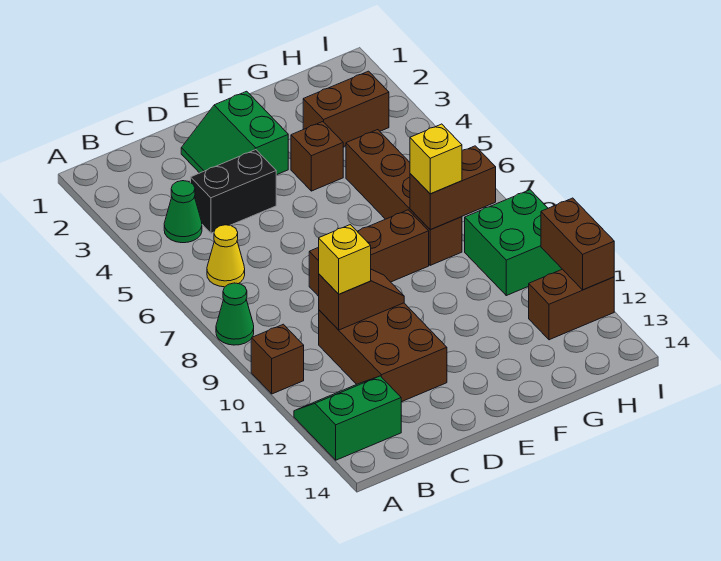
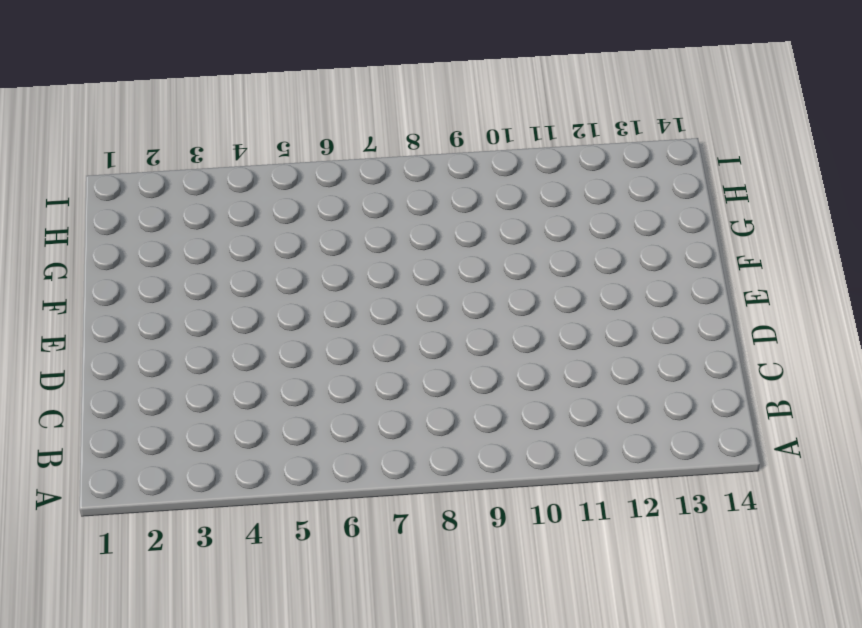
none -> green 1x1 cone [216,283,254,345]
none -> brown 1x1 brick [251,324,304,394]
none -> green 2x2 slope [294,376,401,460]

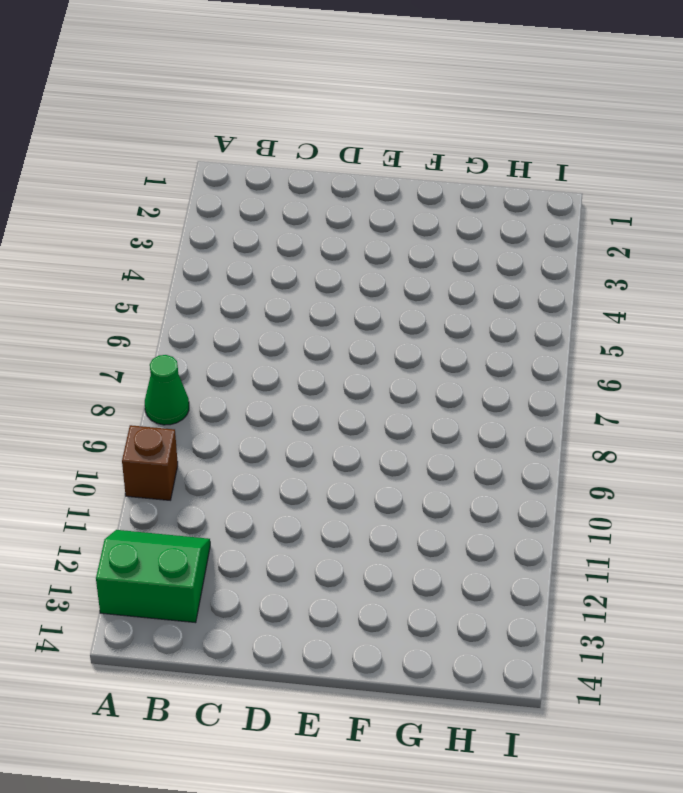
none -> green 1x1 cone [164,181,202,243]
none -> yellow 1x1 cone [207,225,245,287]
none -> black 1x2 brick [191,150,276,233]

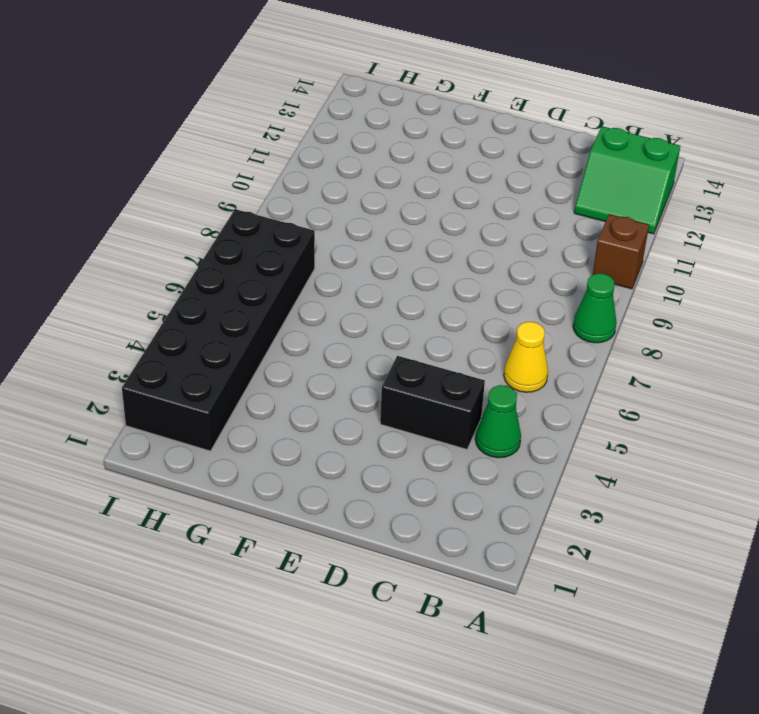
black 2x6 brick [122,209,315,451] -> brown 1x2 brick [303,71,389,147]
none -> brown 2x3 brick [319,303,447,402]
none -> green 2x2 slope [181,91,288,175]
none -> brown 1x3 brick [309,210,429,296]

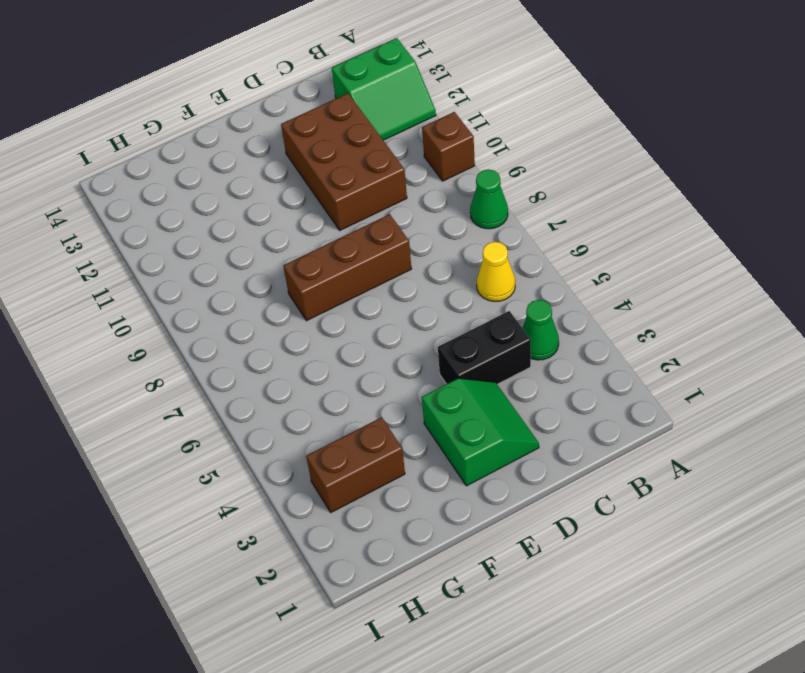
none -> brown 1x1 brick [291,122,343,191]
none -> brown 1x4 brick [346,130,462,265]
none -> green 2x2 brick [465,190,562,296]

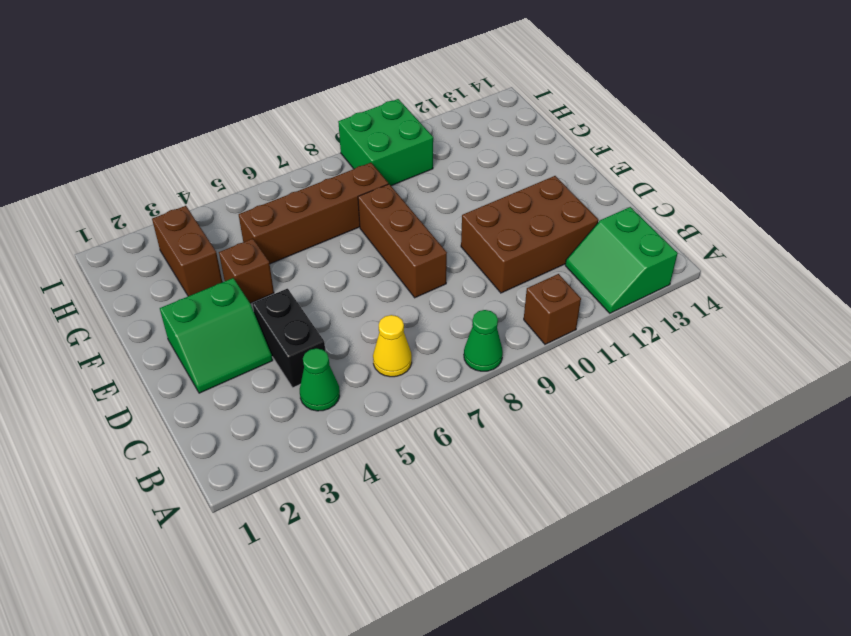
none -> brown 1x2 brick [529,269,614,340]
none -> brown 1x2 slope [319,269,404,330]
none -> brown 1x2 brick [410,146,496,229]

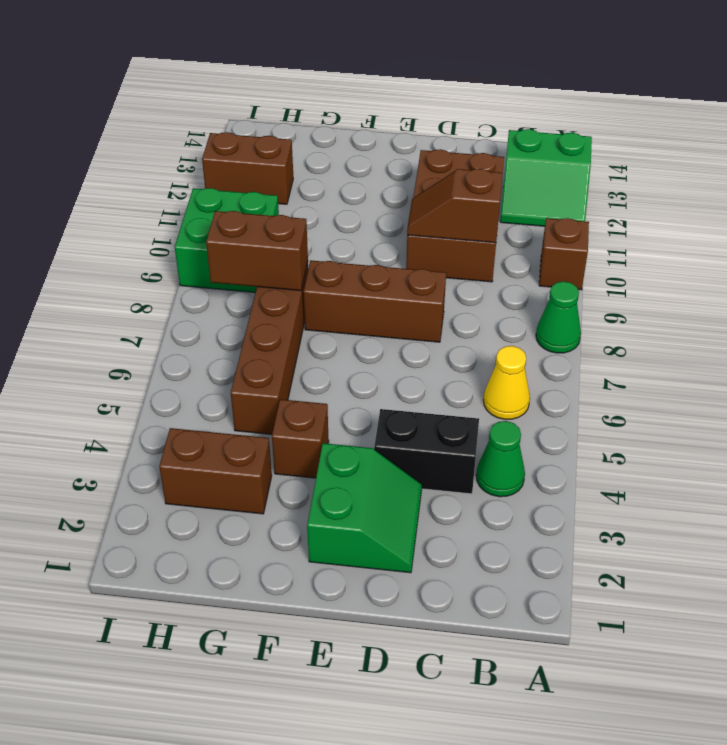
none -> brown 1x2 brick [541,198,614,290]
none -> yellow 1x1 brick [319,225,371,294]
none -> yellow 1x1 brick [410,124,462,194]

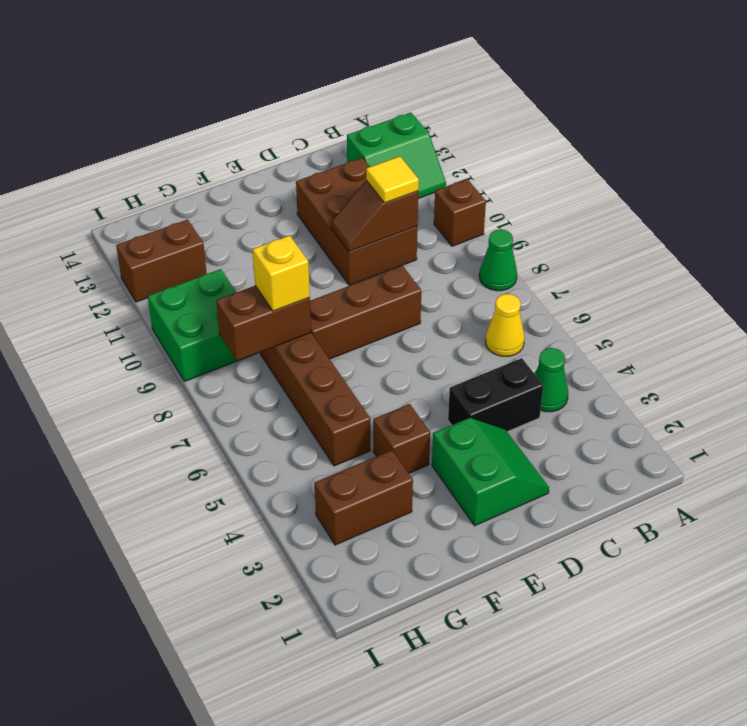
yellow 1x1 tile [366,156,419,203] -> yellow 1x1 brick [319,225,371,294]
none -> brown 1x2 brick [541,198,614,290]

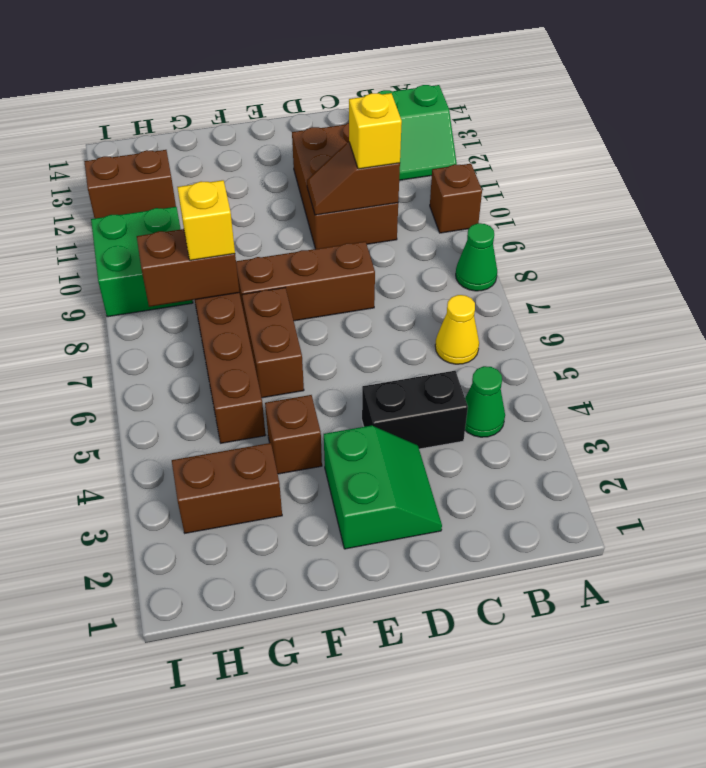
brown 1x2 brick [242,288,304,398] -> brown 1x2 brick moved to [541,198,614,290]

